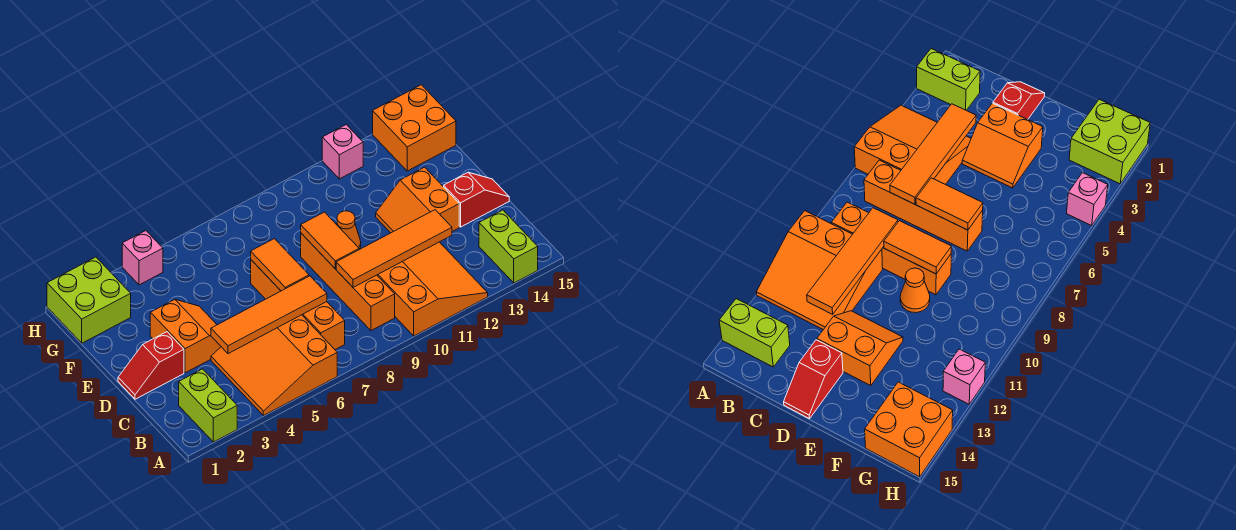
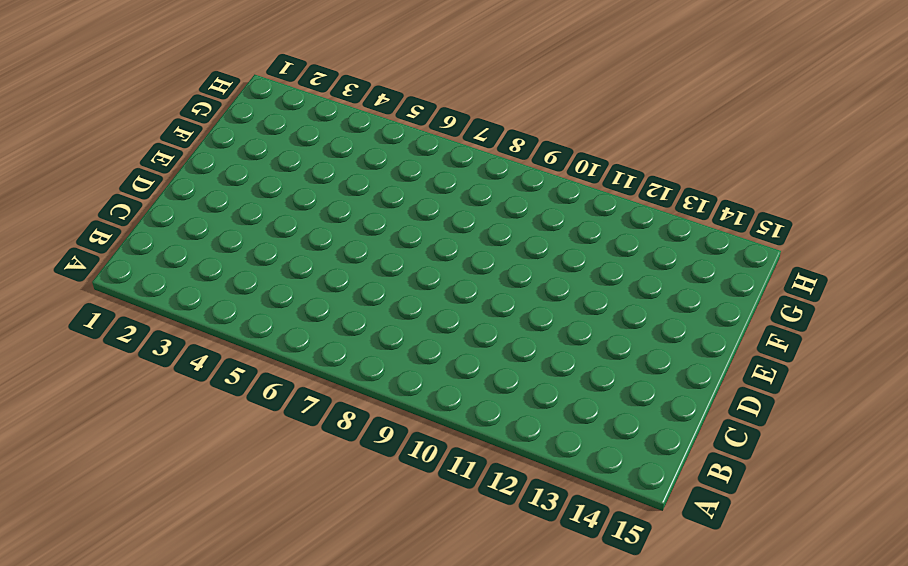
none -> lime 1x2 brick [179,369,237,442]
none -> orange 3x3 slope [211,315,337,416]
none -> orange 3x3 slope [377,242,488,336]

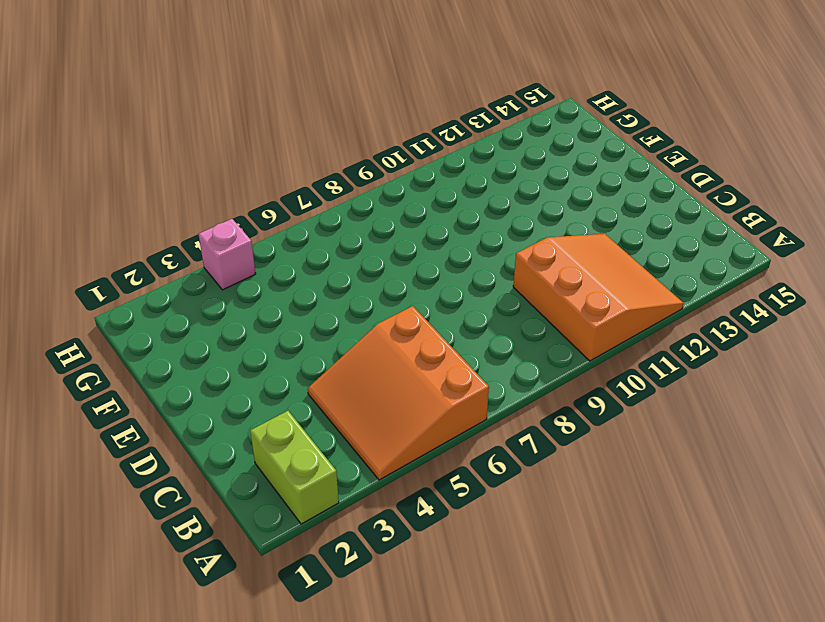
none -> lime 1x2 brick [479,210,538,283]
none -> orange 1x4 brick [251,260,345,350]
none -> orange 1x4 brick [301,233,395,331]

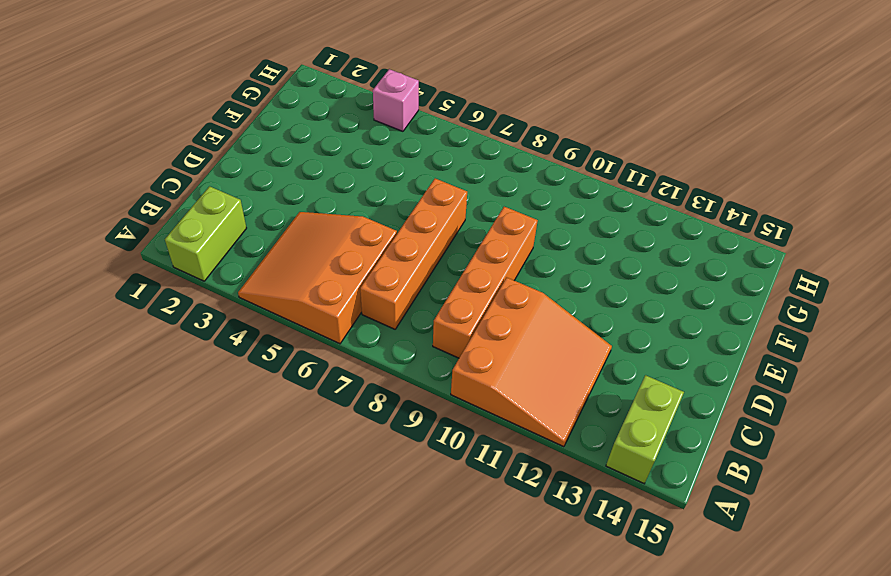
none -> red 1x2 slope [118,332,184,399]
none -> orange 2x2 slope [150,299,221,373]
none -> orange 2x2 slope [376,167,459,233]

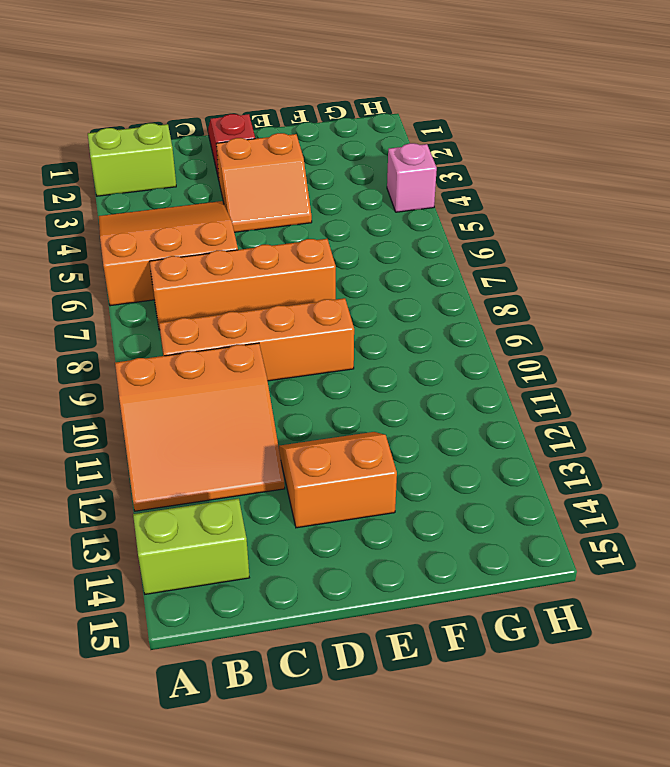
none -> red 1x2 slope [444,172,509,227]
none -> orange 1x1 cone [337,211,361,249]
none -> lime 2x2 brick [47,257,131,343]

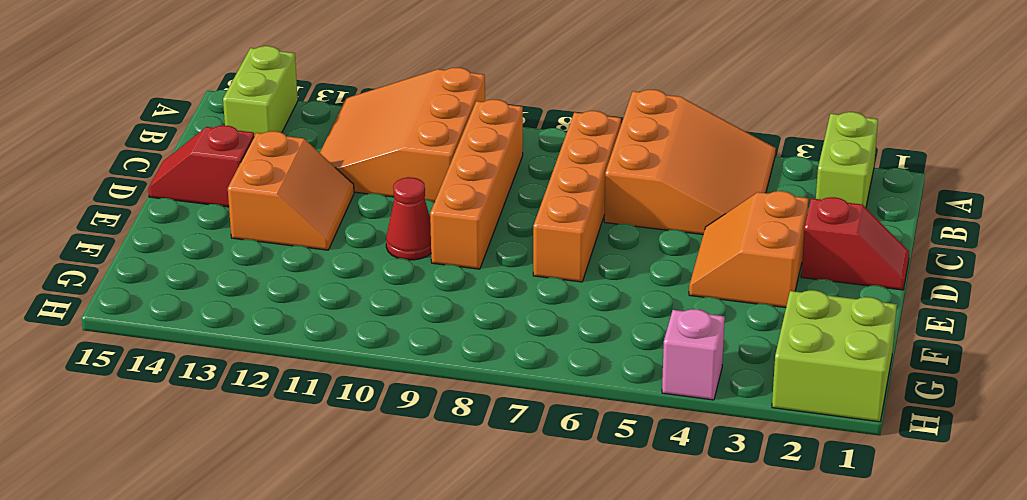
red 1x1 cone [386,177,431,260] -> orange 1x1 cone [337,211,361,249]
none -> orange 2x2 brick [373,85,456,171]
none -> pink 1x1 brick [322,125,363,179]
none -> orange 1x4 tile [211,276,327,354]

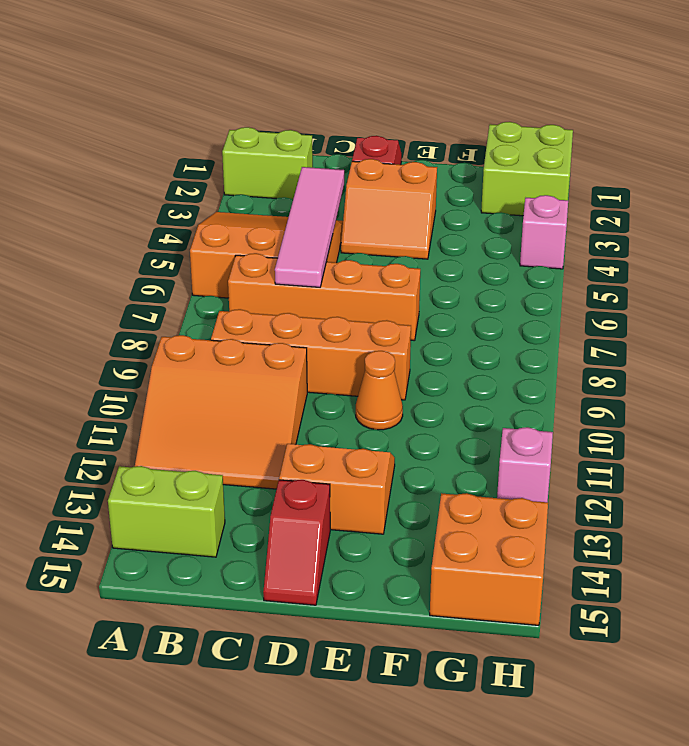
pink 1x4 tile [275,167,344,287] -> orange 1x4 tile [211,276,327,354]
none -> orange 1x4 tile [336,210,452,287]
none -> orange 1x2 tile [251,239,309,291]
none -> orange 1x2 tile [301,212,359,269]

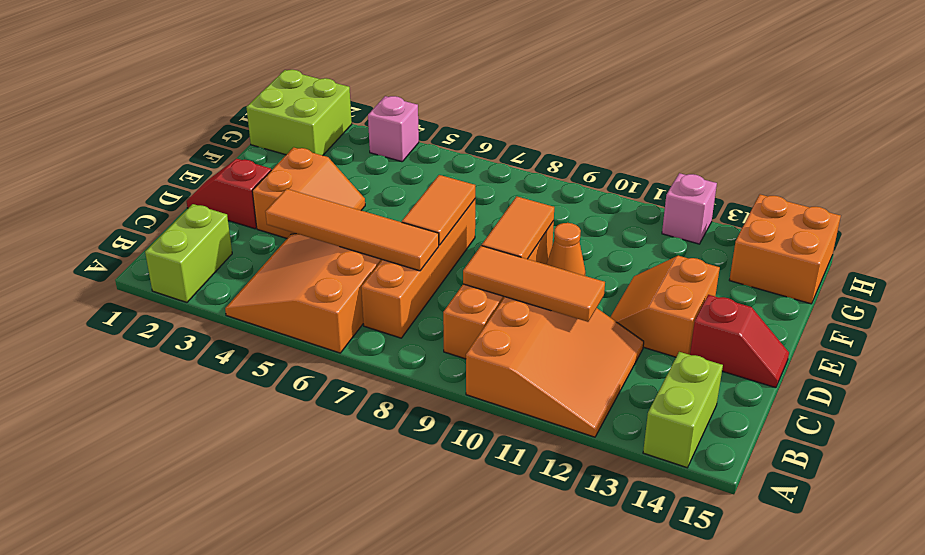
orange 1x3 tile [463,246,605,322] -> orange 1x4 tile [336,210,452,287]

